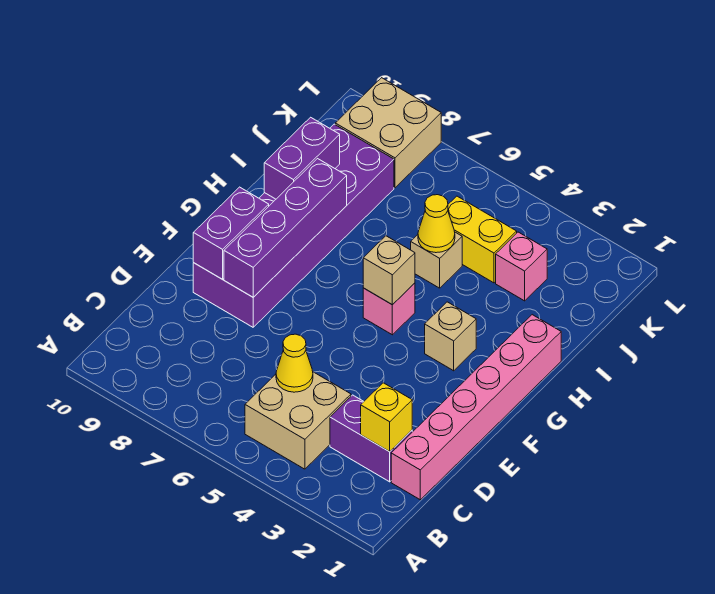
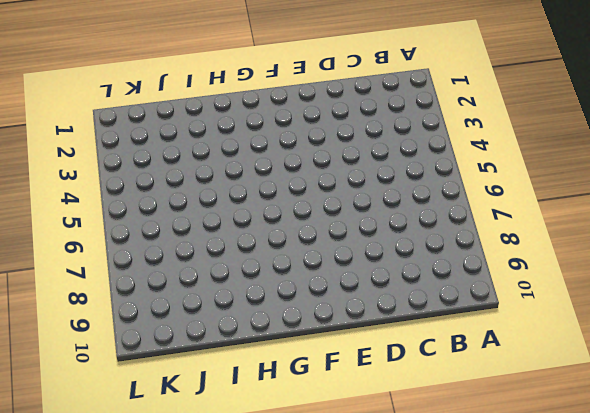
none -> tan 2x2 brick [245,372,351,469]
none -> pink 1x6 brick [391,315,561,500]
none -> purple 1x2 brick [330,395,412,482]

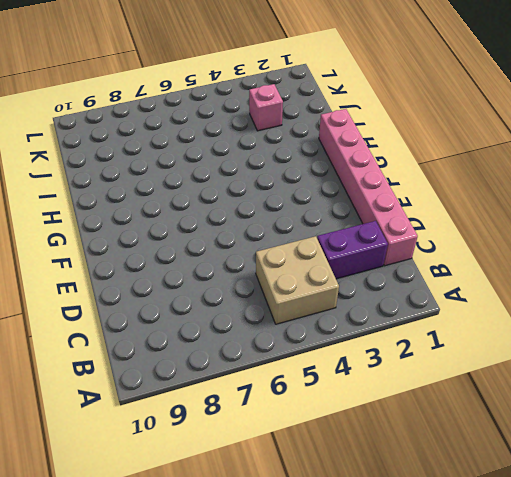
none -> purple 2x6 brick [193,124,394,327]
none -> tan 1x1 brick [425,302,476,371]
none -> pink 1x1 brick [363,283,415,335]

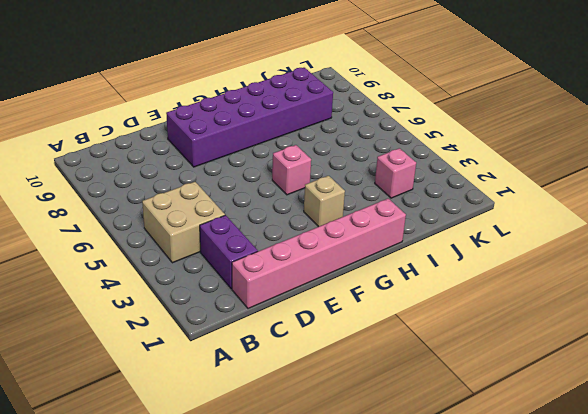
none -> tan 1x1 brick [411,232,462,288]
none -> yellow 1x2 brick [448,196,517,283]
none -> tan 2x2 brick [335,78,441,188]

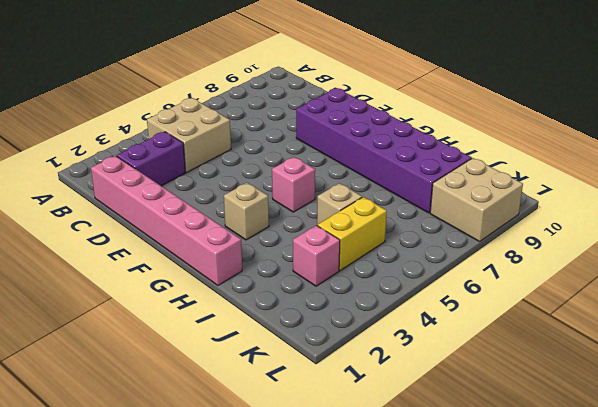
none -> yellow 1x1 brick [361,383,412,452]
none -> yellow 1x1 cone [276,334,313,392]
none -> purple 1x4 brick [224,159,347,297]

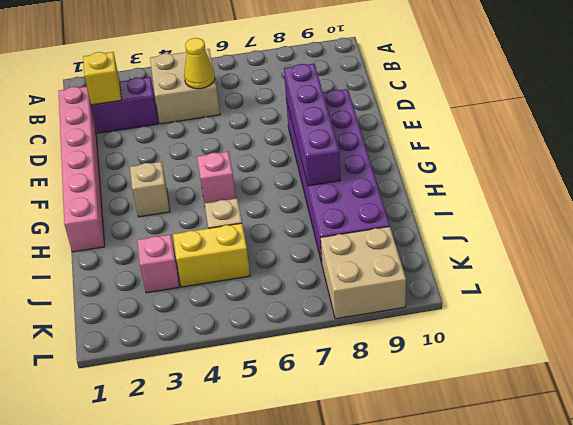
none -> purple 1x2 brick [193,187,269,279]
none -> tan 1x1 brick [363,236,415,305]
none -> purple 1x2 brick [264,117,340,199]

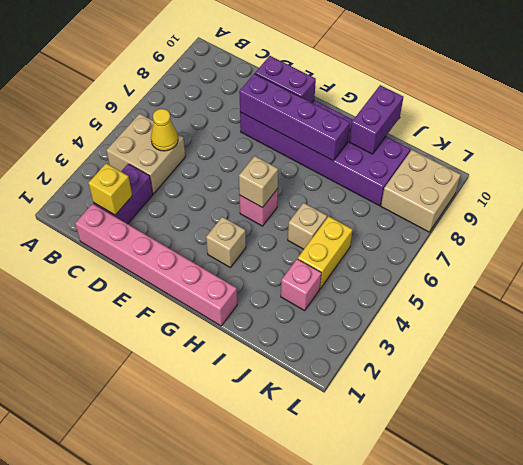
purple 1x2 brick [349,85,403,154] -> purple 1x2 brick turned to [264,117,340,199]
none -> yellow 1x1 cone [418,195,455,253]

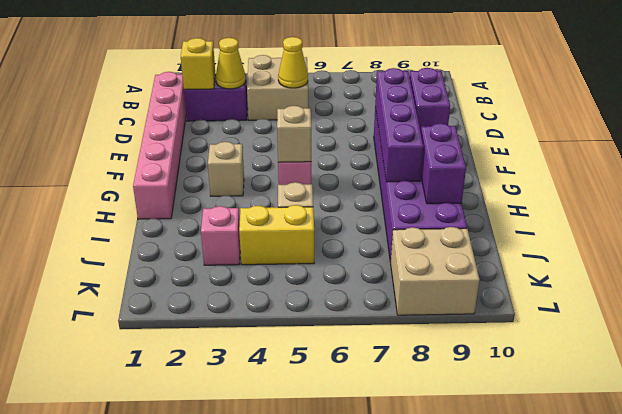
yellow 1x1 cone [216,38,246,89] -> yellow 1x1 cone moved to [418,195,455,253]

